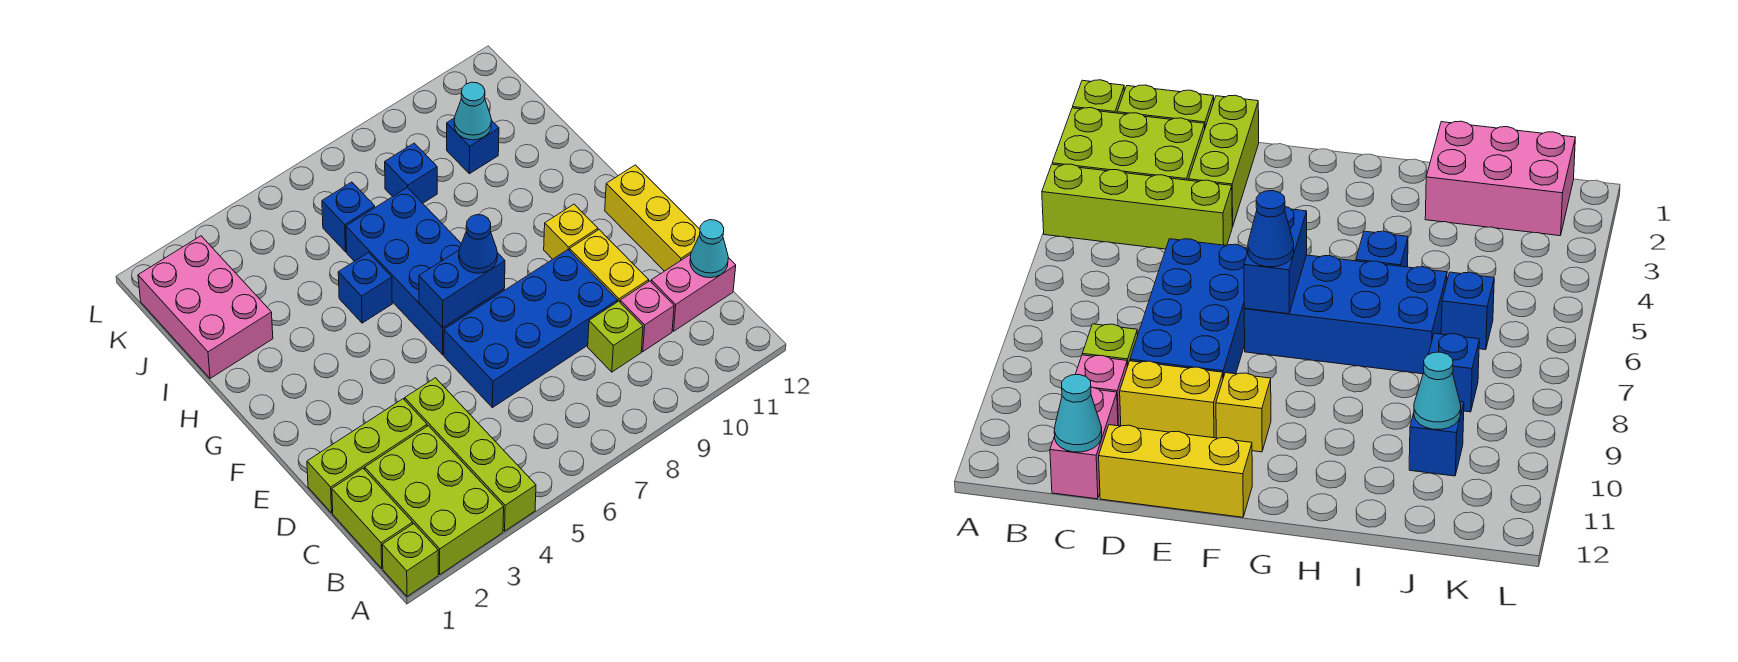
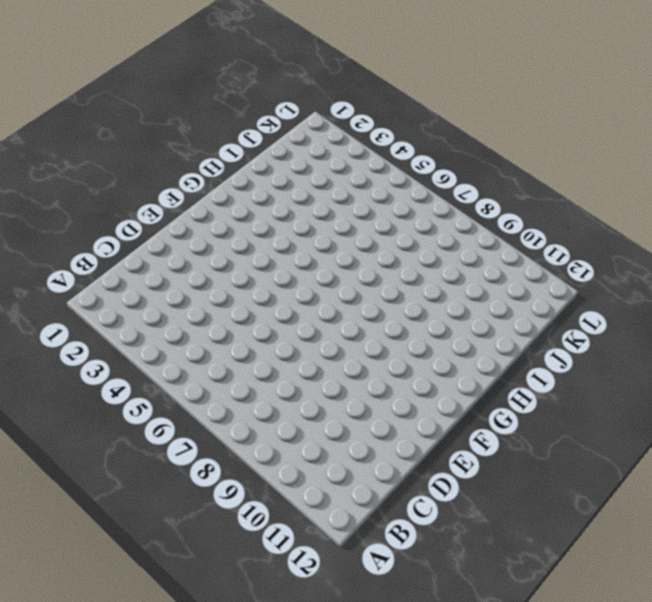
none -> lime 1x1 brick [382,524,438,596]
none -> lime 2x3 brick [365,426,504,574]
none -> lime 1x4 brick [405,378,536,531]

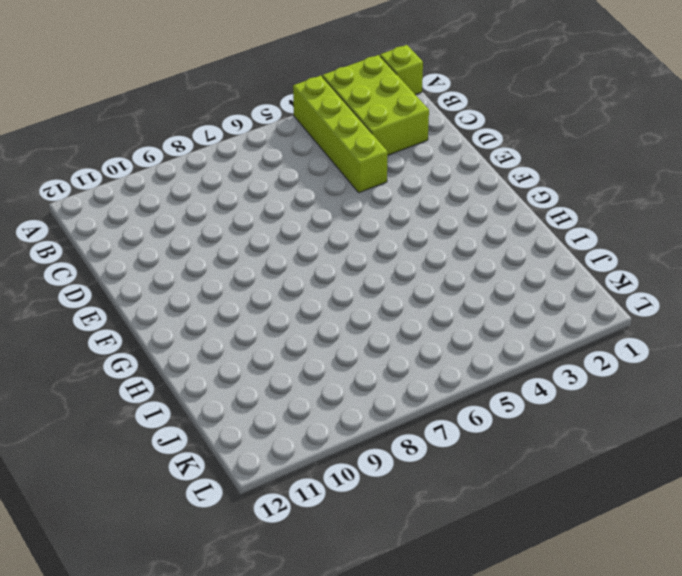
none -> lime 1x2 brick [332,468,413,568]
none -> lime 1x1 brick [588,301,643,372]
none -> pink 1x1 brick [620,281,674,352]

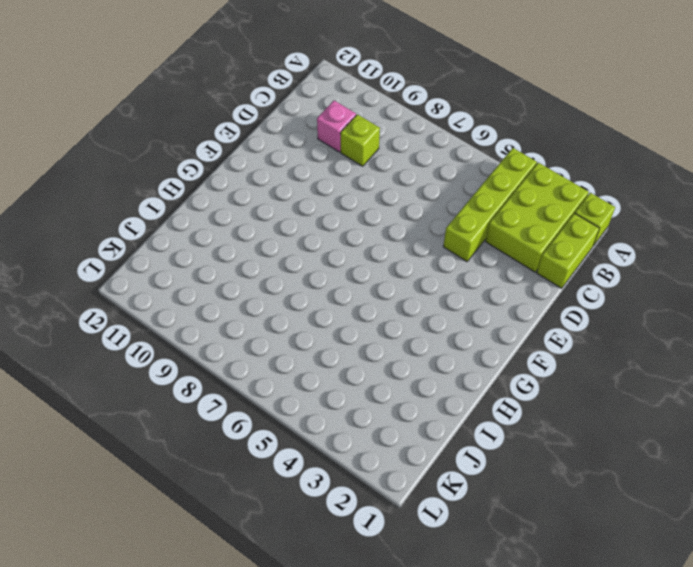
none -> pink 1x2 brick [651,254,736,331]
none -> lime 1x3 brick [307,399,427,513]
none -> blue 2x4 brick [444,250,618,408]

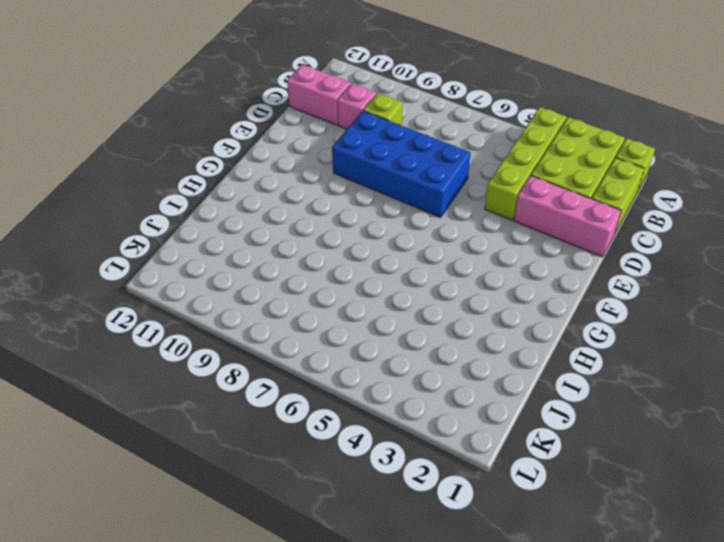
pink 1x3 brick [513,176,621,257] -> lime 1x3 brick [307,399,427,513]
none -> yellow 1x2 brick [570,230,649,302]
none -> yellow 1x3 brick [605,165,700,271]
none -> blue 2x4 brick [346,188,504,355]

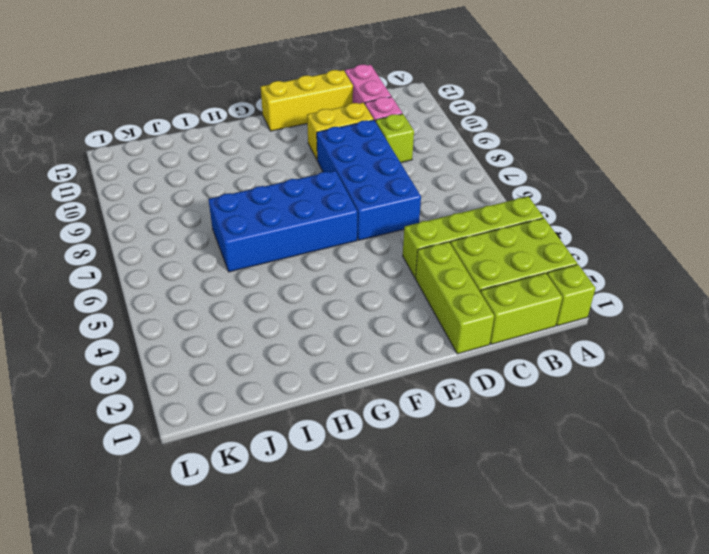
none -> yellow 1x1 brick [544,204,598,259]
none -> blue 1x1 brick [338,253,392,323]
none -> pink 2x3 brick [138,236,273,379]

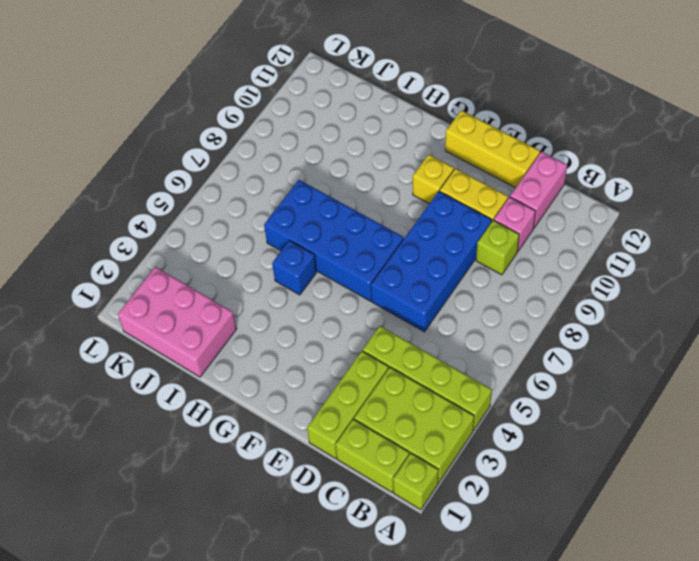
none -> blue 1x1 brick [322,182,375,252]
none -> blue 1x1 brick [385,143,437,203]
none -> blue 1x1 brick [447,118,499,174]

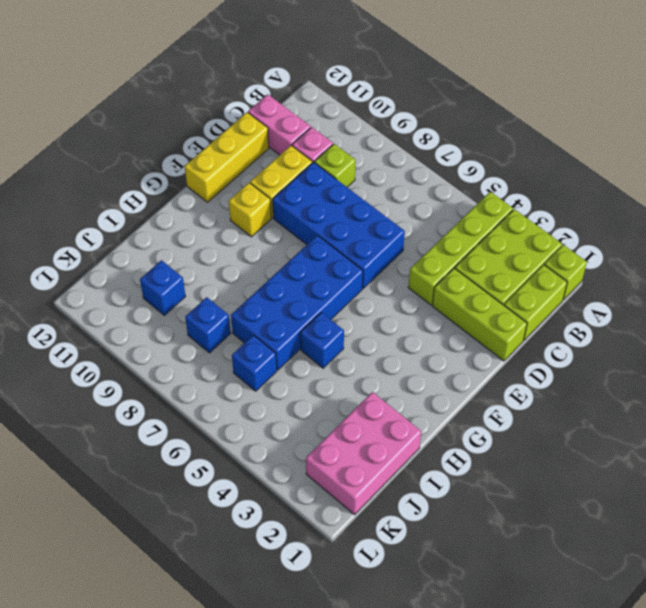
none -> cyan 1x1 cone [690,220,728,278]
none -> blue 1x2 brick [419,250,505,328]
none -> cyan 1x1 cone [454,82,492,140]

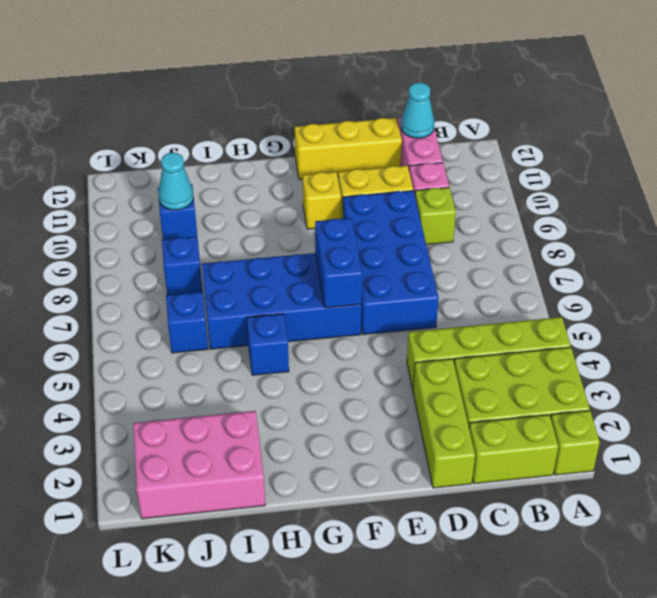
none -> blue 1x1 cone [459,215,497,273]

